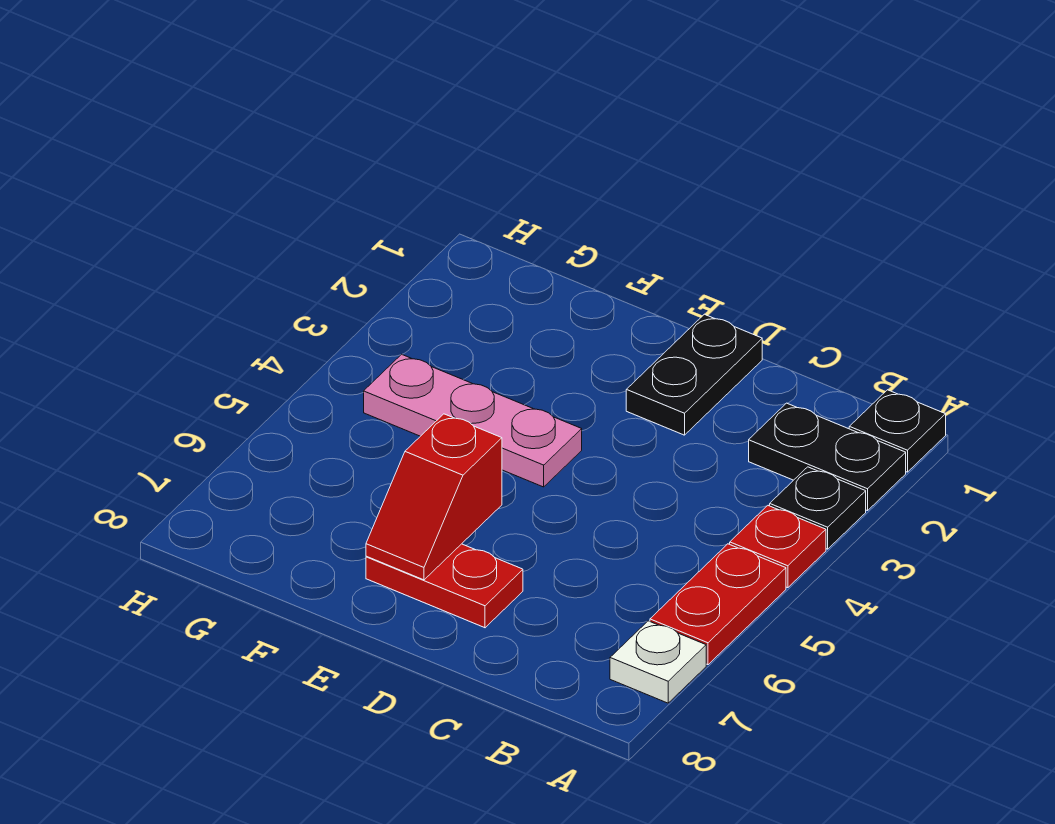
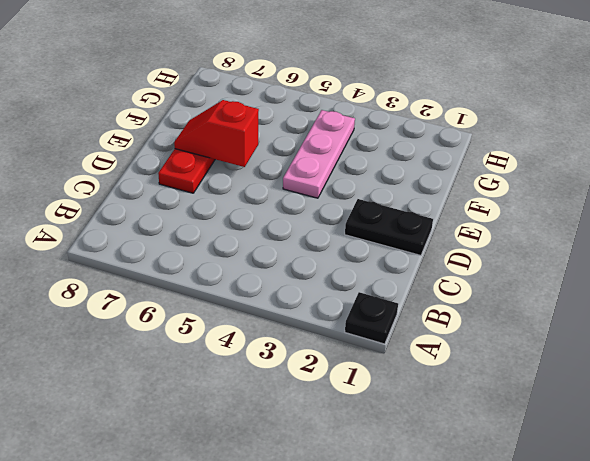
none -> black 1x2 plate [749,403,906,511]
none -> black 1x1 plate [770,467,866,549]

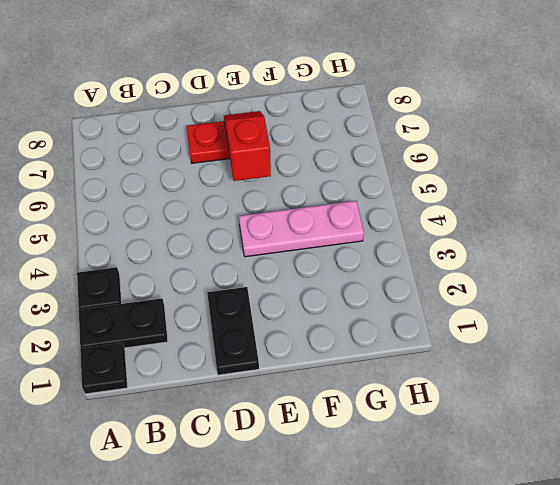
none -> red 1x1 plate [730,505,826,588]
none -> red 1x2 plate [650,544,786,665]

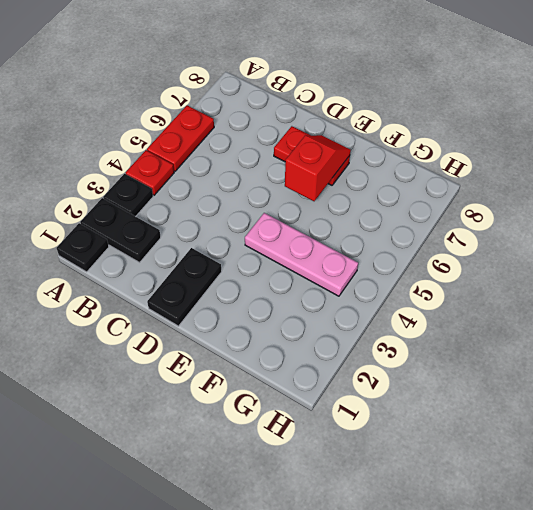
none -> white 1x1 plate [610,621,706,703]

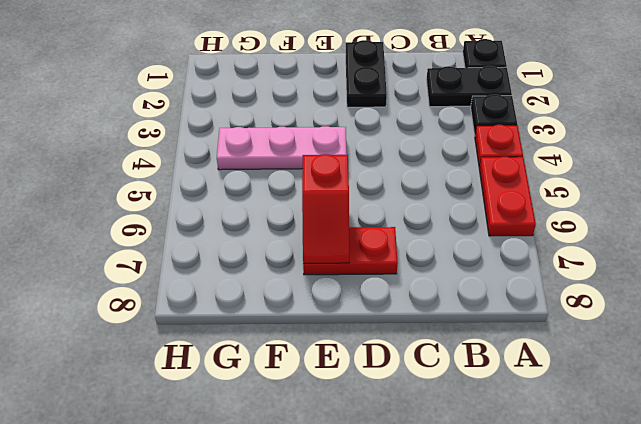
none -> white 1x1 plate [610,621,706,703]

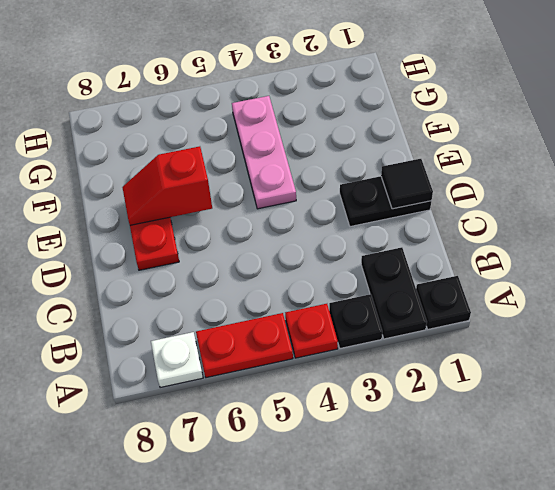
black 1x1 tile [381,159,433,209] -> none

